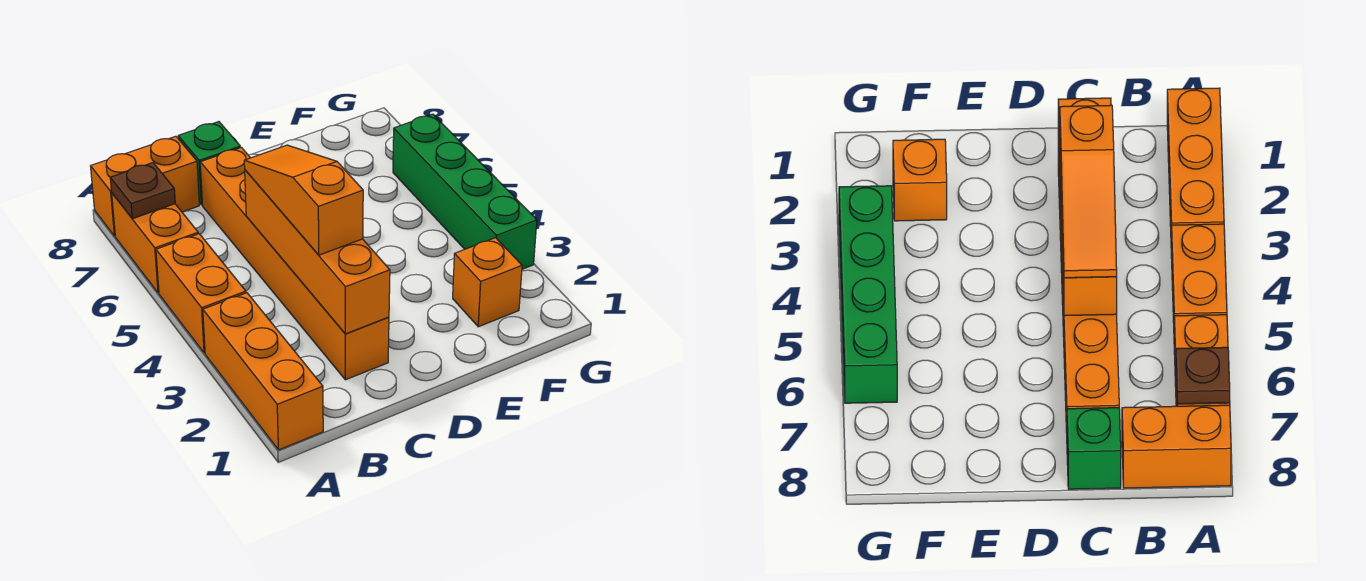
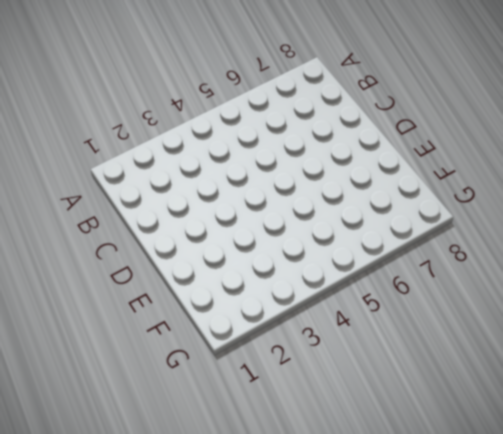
none -> orange 1x3 brick [203,293,323,450]
none -> orange 1x2 brick [156,234,246,353]

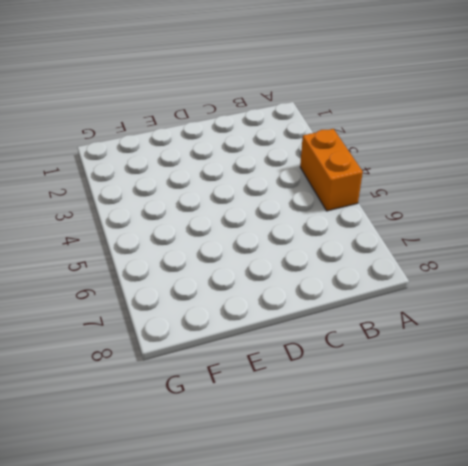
none -> orange 1x3 brick [203,293,323,450]
none -> orange 1x2 brick [112,194,198,293]

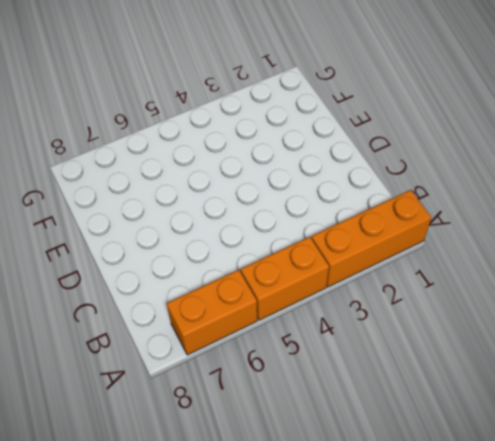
none -> orange 1x2 brick [91,136,199,236]
none -> orange 1x6 brick [200,147,389,380]

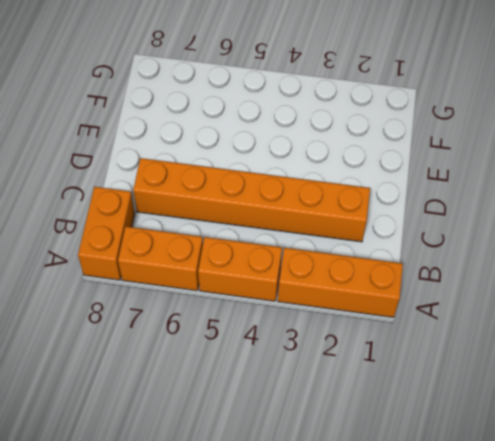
none -> green 1x1 brick [178,122,240,205]
none -> orange 1x1 brick [453,238,522,327]

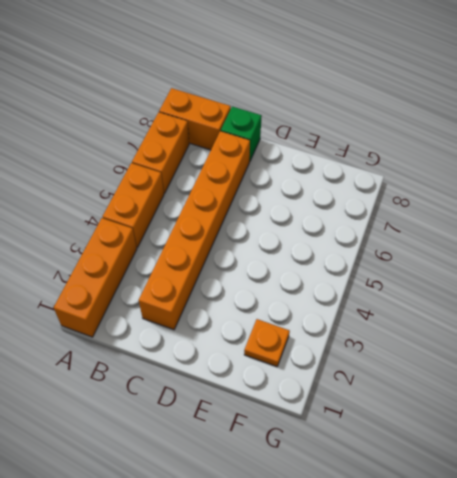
orange 1x1 plate [244,319,290,367] -> orange 1x1 brick [453,238,522,327]
none -> green 1x4 brick [393,114,537,269]
none -> brown 1x1 plate [110,163,175,219]

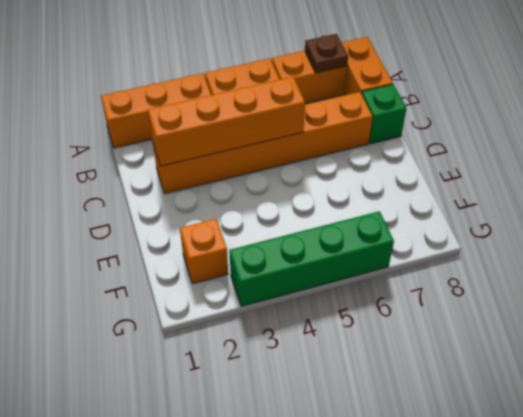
none -> orange 1x3 slope [244,145,363,255]

